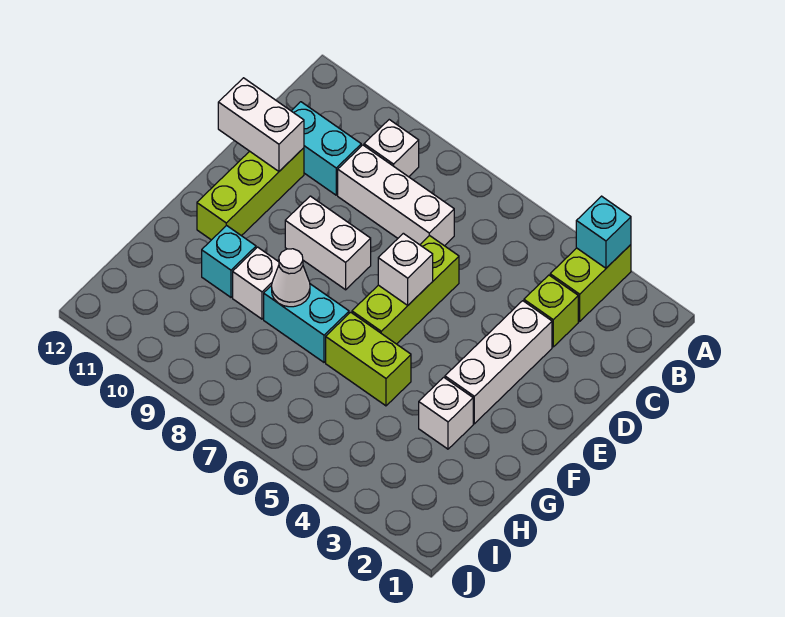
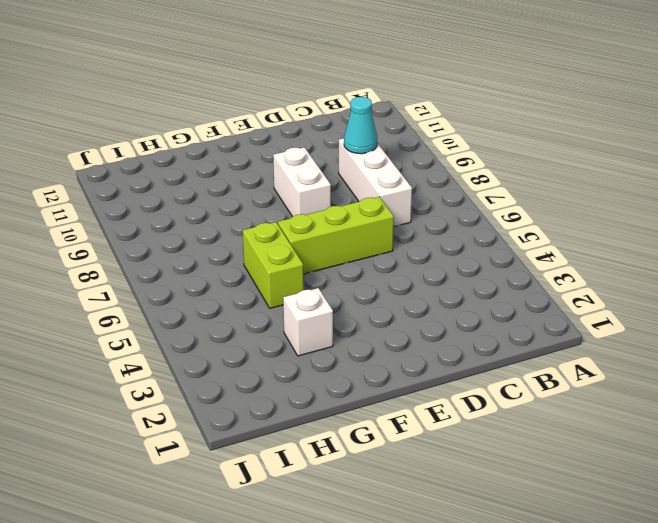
cyan 1x1 cone [344,97,377,154] -> none
none -> lime 1x2 brick [550,245,631,321]
none -> white 1x1 brick [364,120,419,177]
none -> lime 1x1 brick [524,275,578,347]

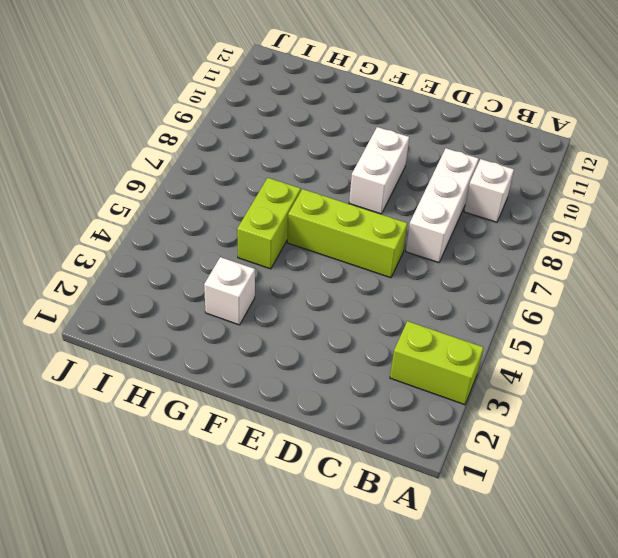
none -> lime 1x1 brick [524,275,578,347]
none -> cyan 1x2 brick [292,102,361,195]
none -> white 1x3 brick [445,301,552,424]

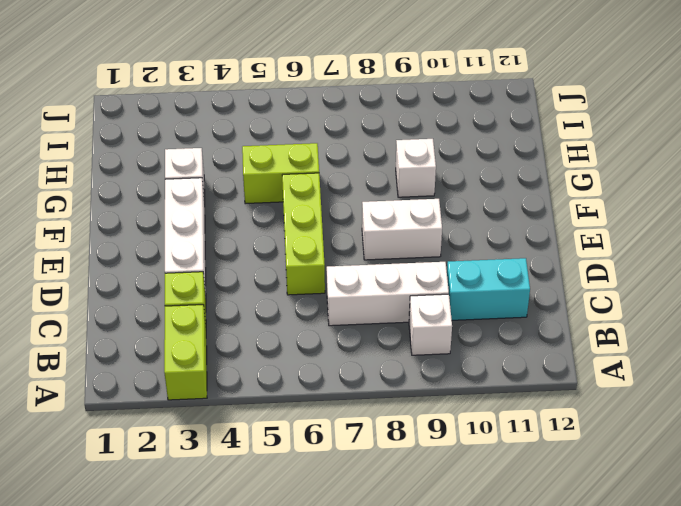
none -> lime 1x3 brick [197,148,304,240]
none -> cyan 1x2 brick [264,284,349,362]
none -> cyan 1x1 brick [202,225,256,297]

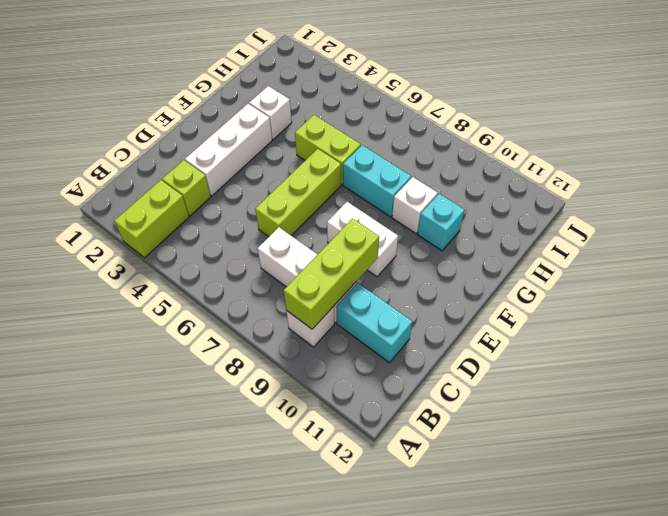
lime 1x3 brick [284,219,379,329] -> lime 1x3 brick moved to [197,148,304,240]
none -> cyan 1x1 brick [576,196,631,268]
none -> white 1x2 brick [218,78,304,171]
none -> white 1x1 brick [378,233,433,305]

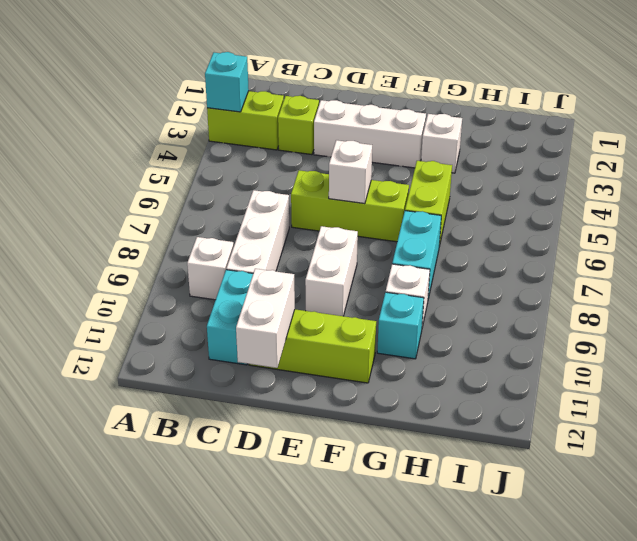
none -> white 1x1 cone [272,249,310,307]

